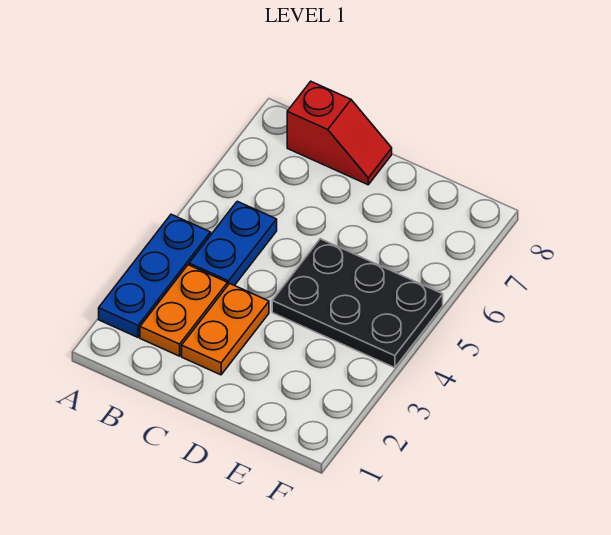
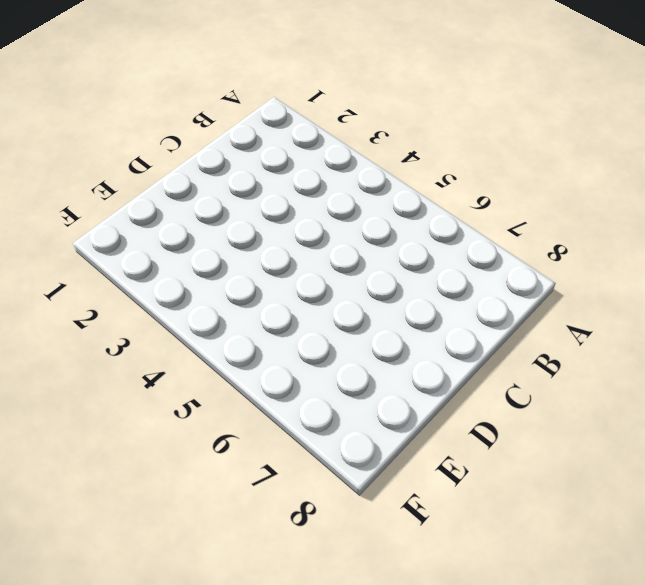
none -> blue 1x3 plate [99,214,211,337]
none -> orange 1x2 plate [140,265,228,356]

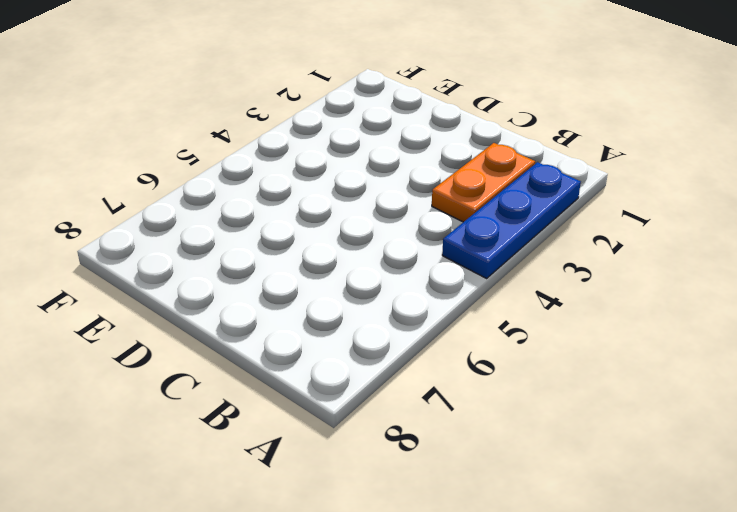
none -> blue 1x2 plate [189,201,277,285]
none -> red 1x2 slope [287,81,392,185]

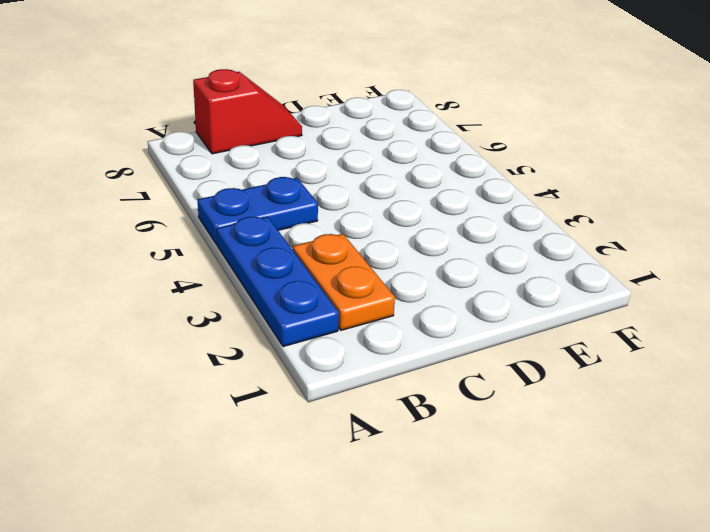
blue 1x2 plate [198,177,318,245] -> blue 1x2 plate turned to [189,201,277,285]
none -> orange 1x2 plate [182,283,269,375]
none -> black 2x3 plate [272,239,443,368]

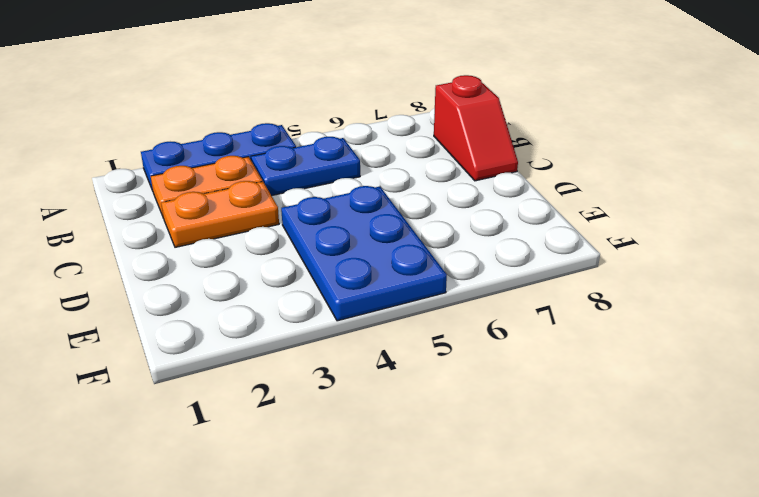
blue 2x3 plate [281,186,447,321] -> black 2x3 plate [272,239,443,368]

